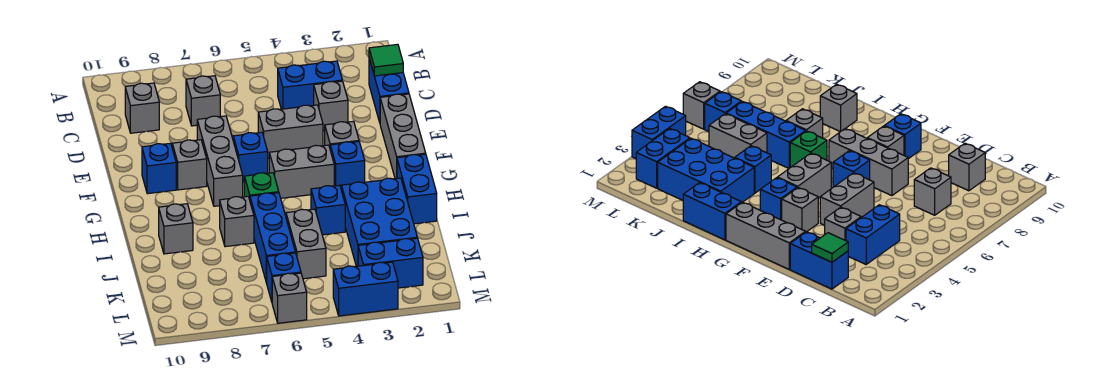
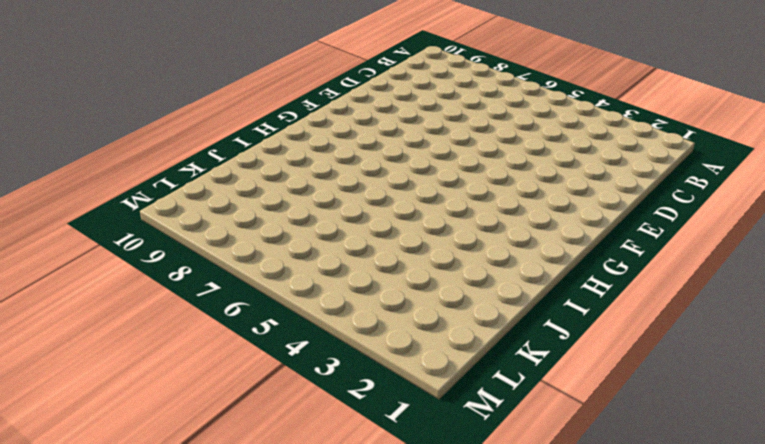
none -> blue 1x2 brick [369,59,409,122]
none -> blue 1x2 brick [278,61,342,109]
none -> grey 1x1 brick [186,76,220,126]

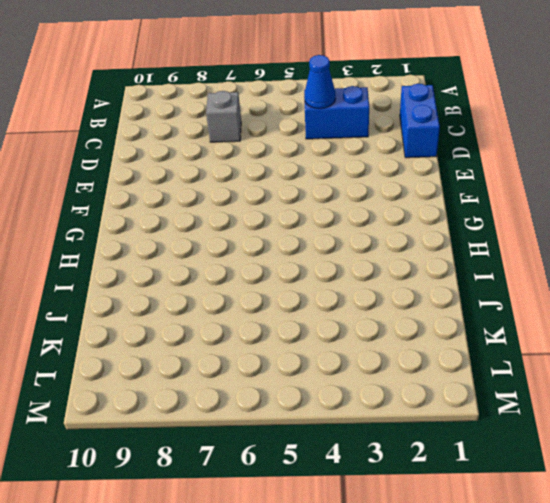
blue 1x1 cone [304,55,336,109] -> none
none -> grey 1x1 brick [125,83,159,133]
none -> grey 1x1 brick [314,81,348,131]
none -> grey 1x3 brick [380,94,426,179]

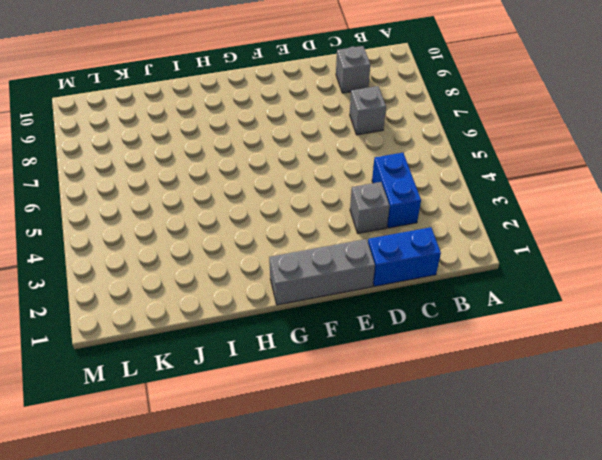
none -> grey 1x2 brick [258,105,323,158]
none -> grey 1x3 brick [197,116,243,206]
none -> grey 1x1 brick [325,121,359,147]

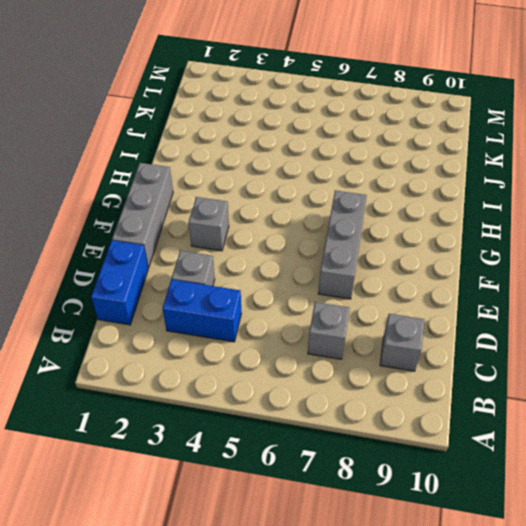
none -> grey 1x2 brick [258,105,323,158]
none -> blue 1x1 brick [233,132,268,182]
none -> grey 1x1 brick [172,140,207,190]

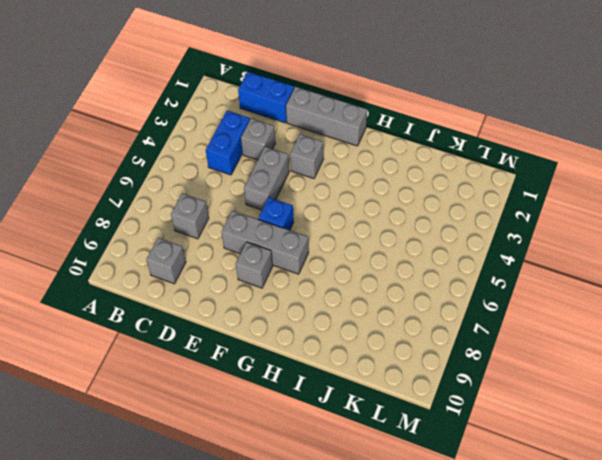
none -> blue 1x1 brick [142,143,176,194]
none -> blue 1x1 brick [330,142,365,187]
none -> grey 1x2 brick [269,145,334,198]

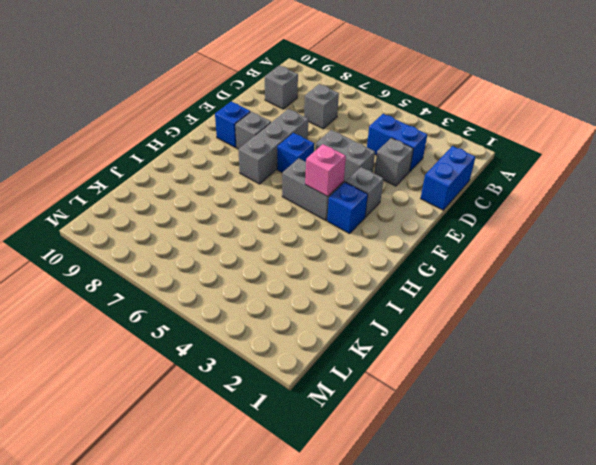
pink 1x1 brick [305,144,346,196] -> none
none -> grey 1x3 brick [380,94,426,179]
none -> blue 1x2 brick [397,154,437,224]
none -> green 1x1 brick [244,173,279,199]

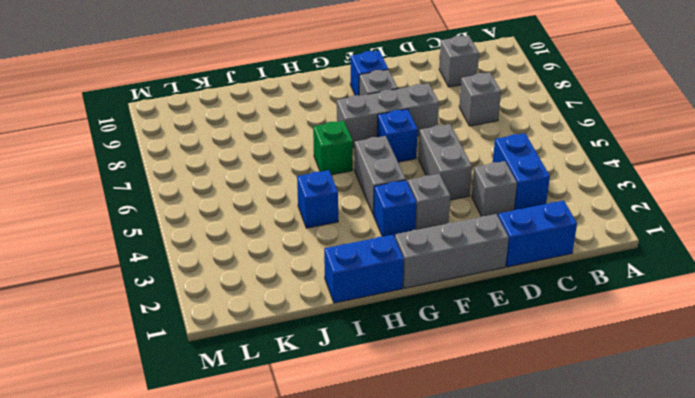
none -> blue 2x3 brick [341,178,417,266]
none -> blue 1x3 brick [250,193,295,283]
none -> grey 1x1 brick [220,196,254,247]

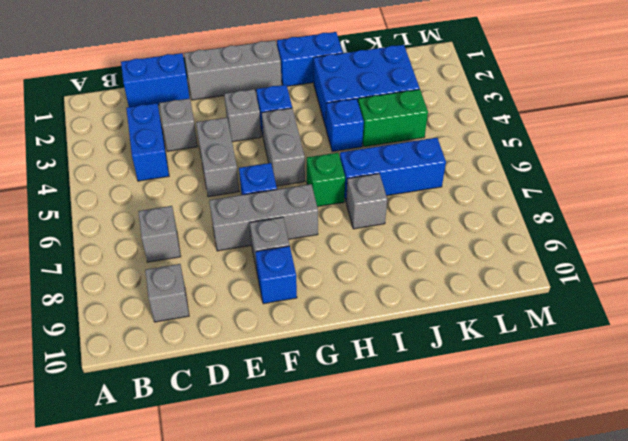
green 1x2 brick [358,89,428,147] -> none
none -> grey 1x1 brick [159,204,193,254]
none -> grey 1x2 brick [286,209,326,279]
none -> blue 1x2 brick [358,238,423,288]

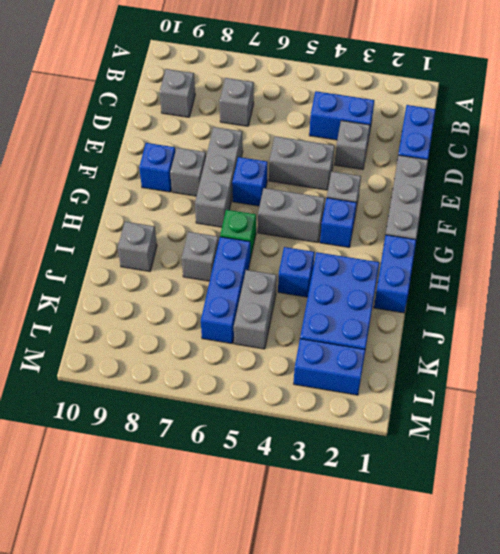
none -> blue 1x1 brick [267,253,301,302]
none -> blue 1x2 brick [333,262,398,316]
none -> grey 1x1 brick [272,273,307,323]

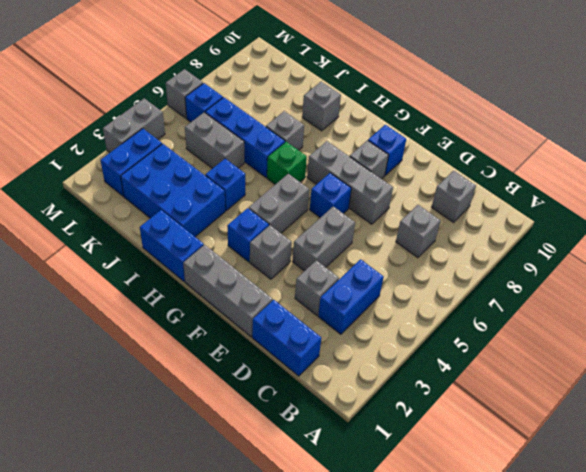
grey 1x2 brick [103,98,165,152] -> blue 1x2 brick [333,262,398,316]
none -> green 1x1 tile [369,44,403,76]

